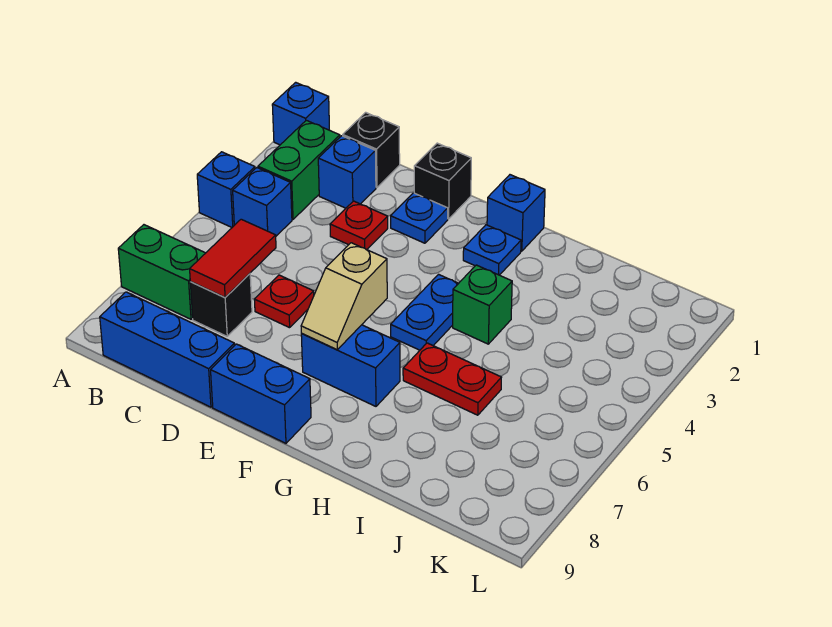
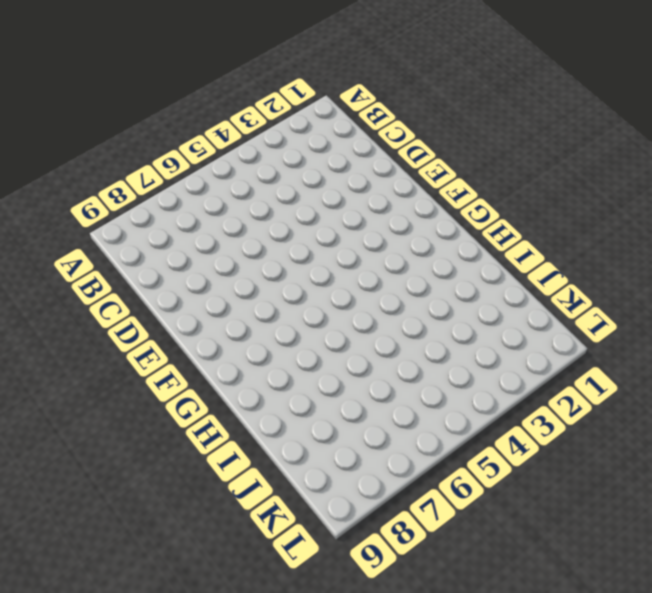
none -> blue 1x1 brick [272,82,329,145]
none -> blue 1x1 brick [197,152,255,227]
none -> green 1x2 brick [118,225,205,319]

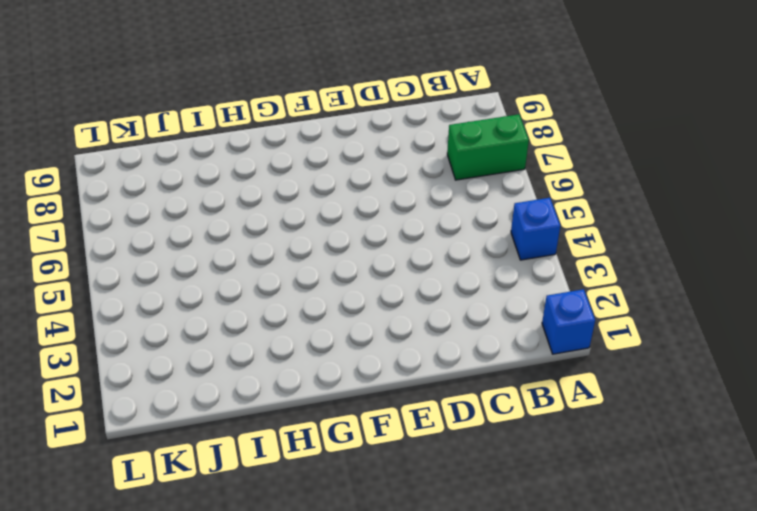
none -> green 1x2 brick [258,120,340,219]
none -> blue 1x1 brick [233,168,292,236]
none -> blue 1x3 brick [100,292,235,407]

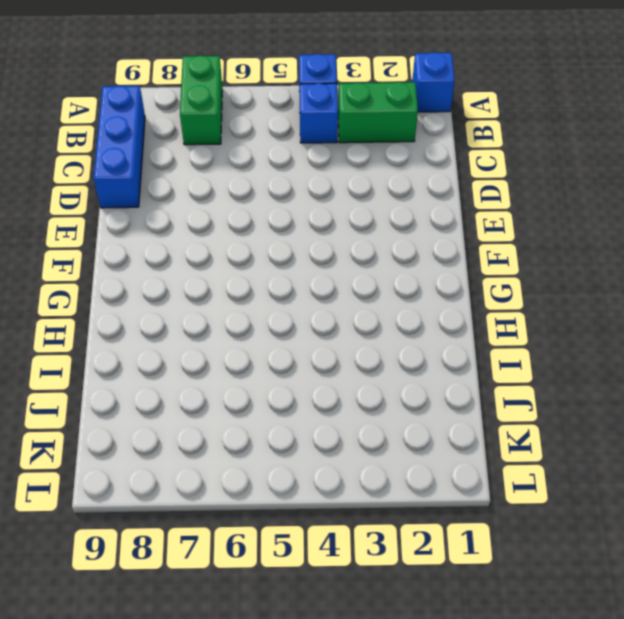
none -> black 1x1 brick [343,112,400,187]
none -> blue 1x1 brick [318,136,376,208]
none -> black 1x1 brick [190,274,252,336]

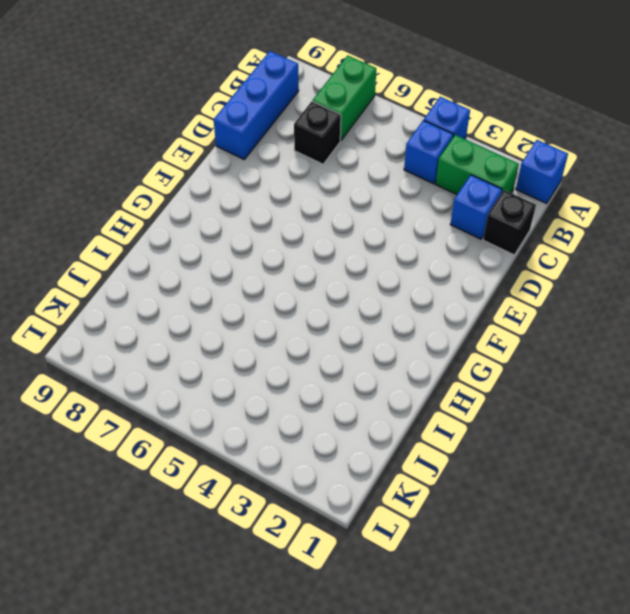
none -> red 1x1 plate [330,201,388,250]
none -> red 1x1 plate [254,275,314,328]
none -> black 1x1 brick [414,143,471,219]

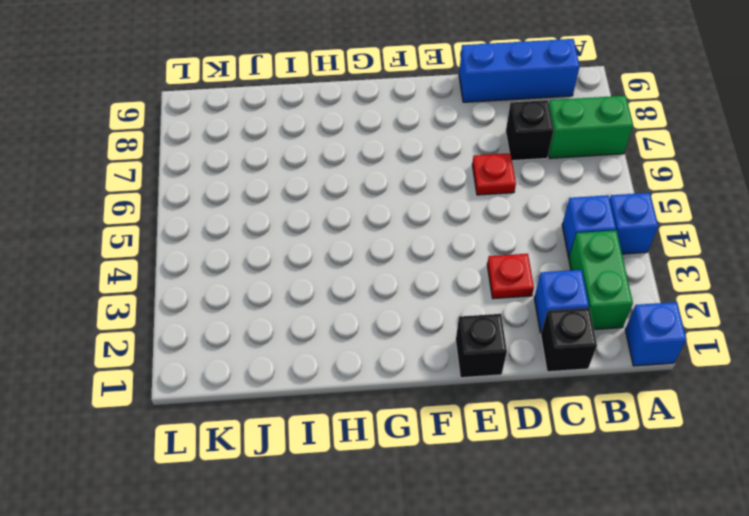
none -> blue 1x1 plate [391,193,448,243]
none -> blue 1x2 brick [211,344,311,443]
none -> blue 1x2 brick [301,325,400,406]

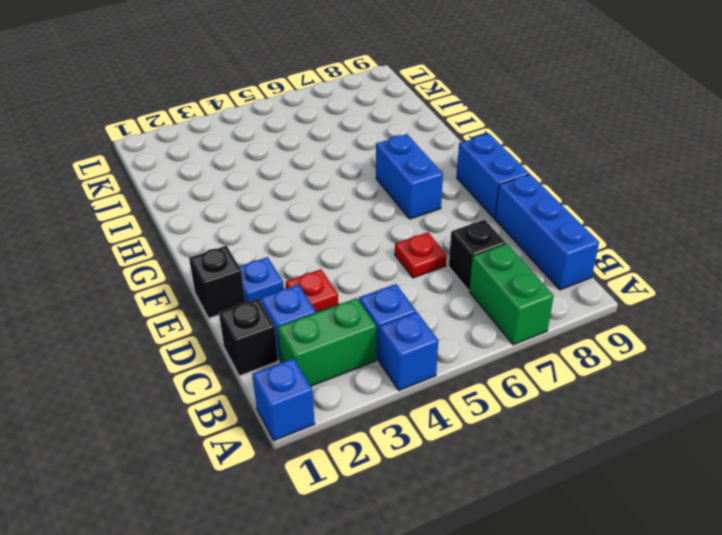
none -> blue 1x1 brick [487,175,545,251]
none -> blue 1x1 plate [463,225,521,275]
none -> blue 1x2 plate [391,274,459,350]

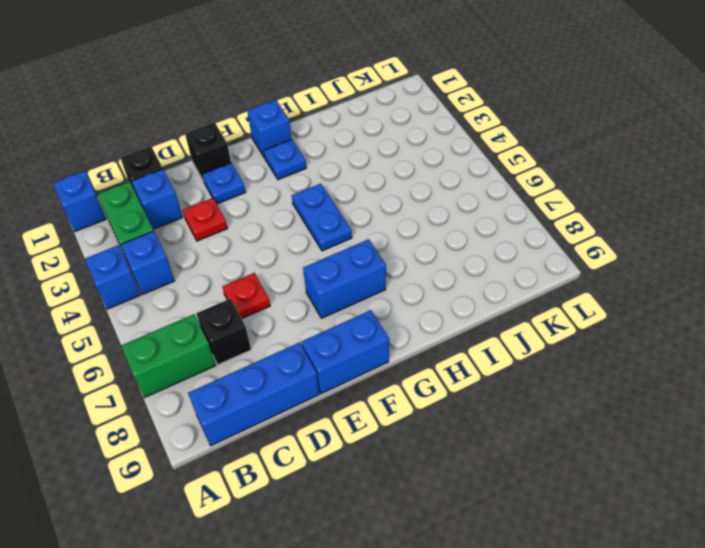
none -> green 1x1 brick [453,265,512,344]
none -> red 1x2 plate [403,343,502,415]
none -> red 1x2 tile [190,219,276,297]

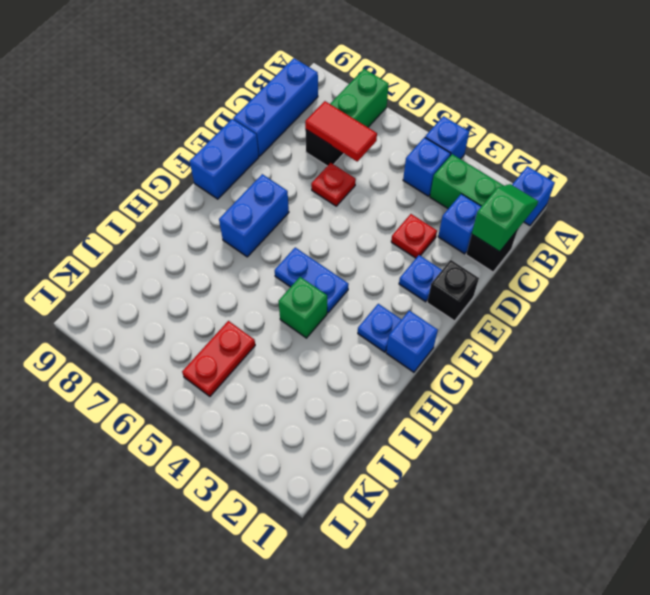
green 1x2 slope [472,184,538,252] -> none
red 1x2 plate [182,321,255,396] -> red 1x2 plate moved to [403,343,502,415]
none -> tan 1x2 slope [301,243,387,349]

